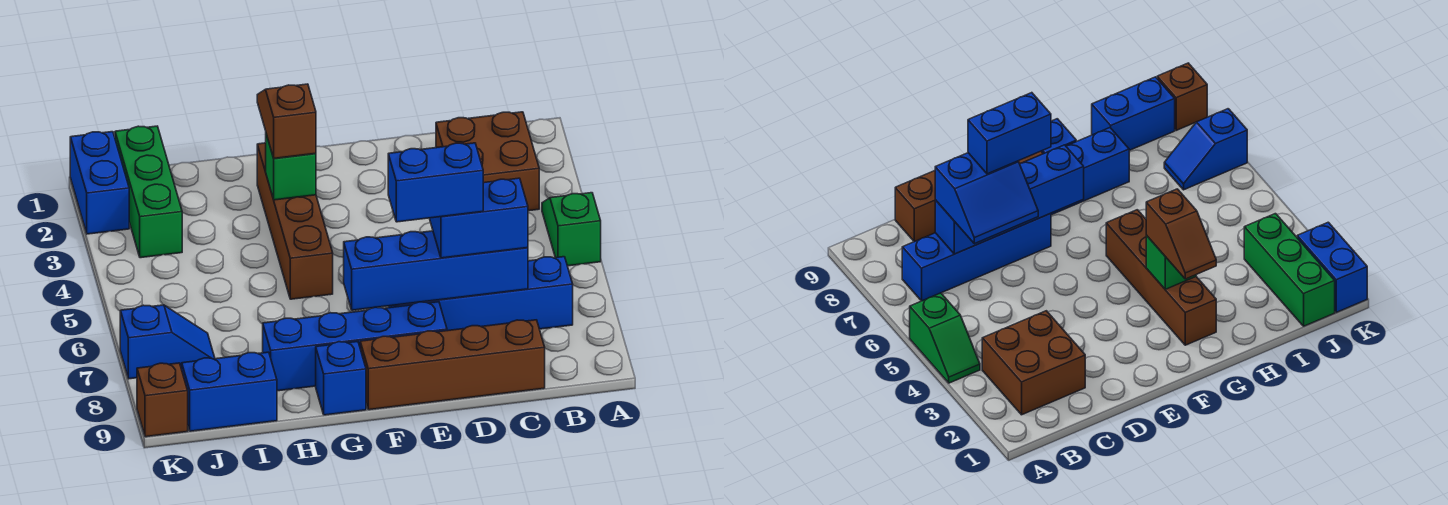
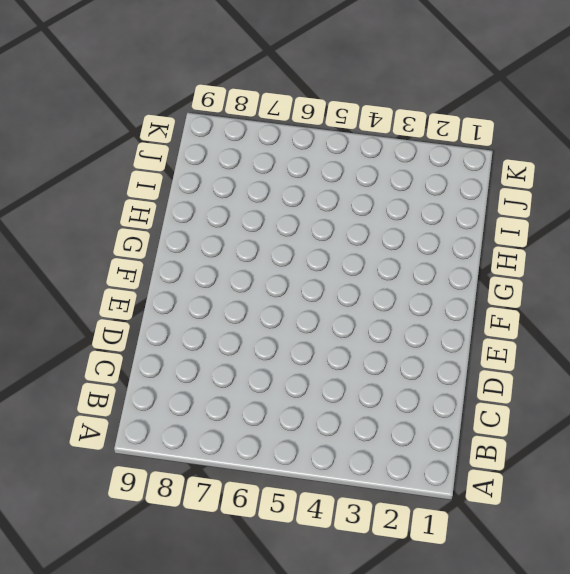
none -> green 1x2 slope [542,193,601,266]
none -> brown 2x2 brick [436,112,539,211]
none -> blue 1x4 brick [388,257,573,331]

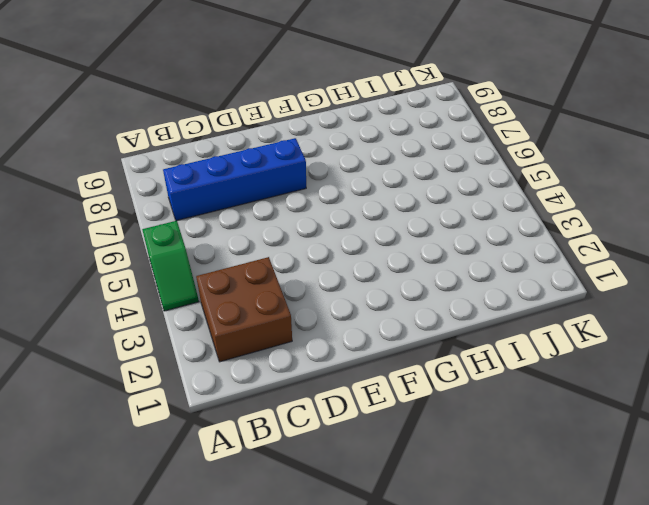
none -> brown 1x4 brick [360,320,545,410]
none -> blue 1x4 brick [263,302,447,391]
none -> brown 1x4 brick [257,143,333,299]

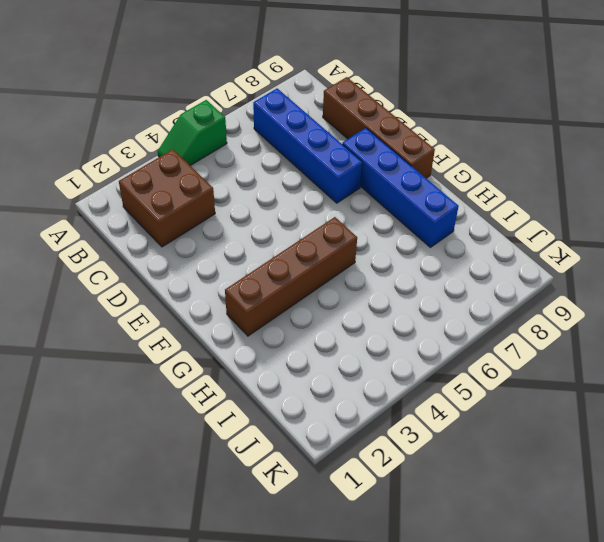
none -> blue 1x1 brick [316,341,366,415]
none -> blue 1x2 brick [182,352,277,431]
none -> green 1x3 brick [115,126,182,258]

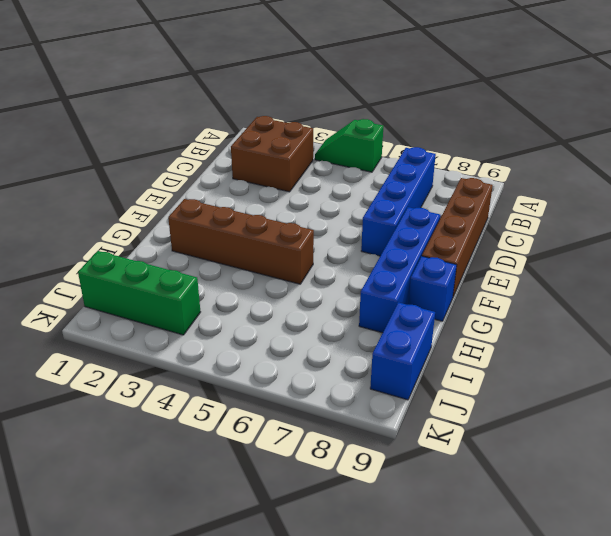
none -> blue 1x2 slope [120,305,215,379]
none -> blue 1x2 brick [70,132,129,234]
none -> brown 1x1 brick [137,363,188,437]

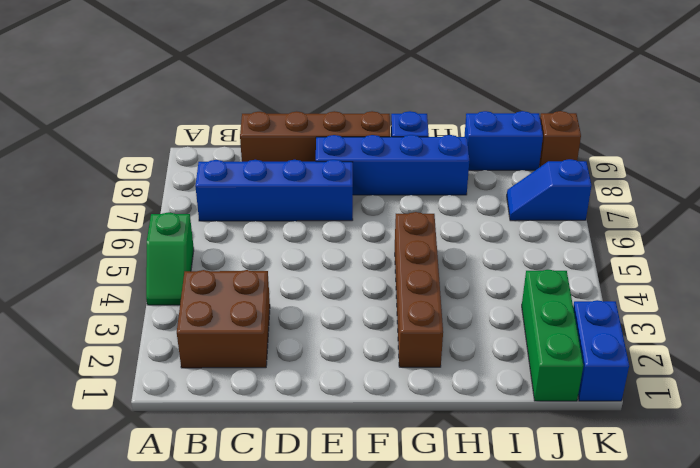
none -> blue 1x4 brick [344,231,528,310]
none -> green 1x1 brick [266,134,316,200]
none -> blue 2x2 slope [429,178,528,258]

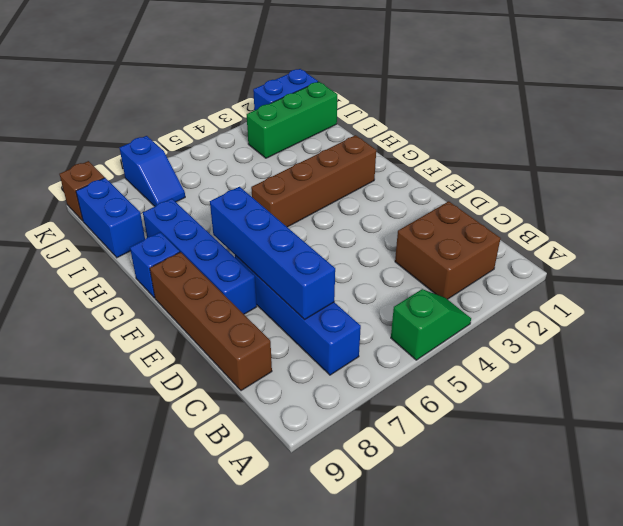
none -> green 1x1 brick [266,134,316,200]
none -> blue 2x2 slope [429,178,528,258]
none -> brown 1x2 slope [257,84,316,158]

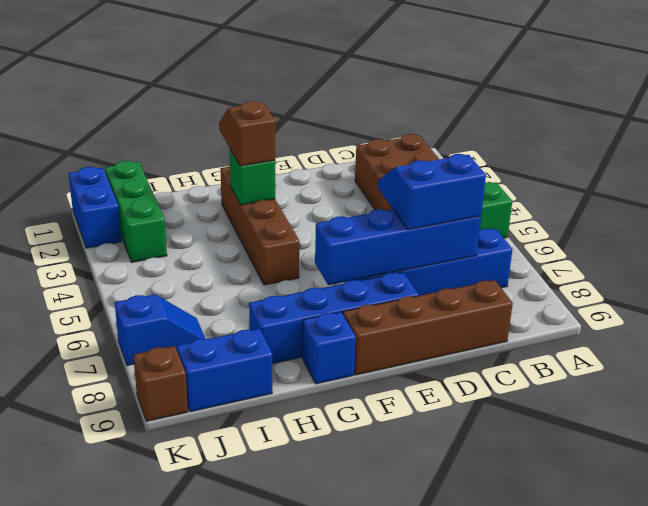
none -> blue 1x2 brick [388,143,483,222]

